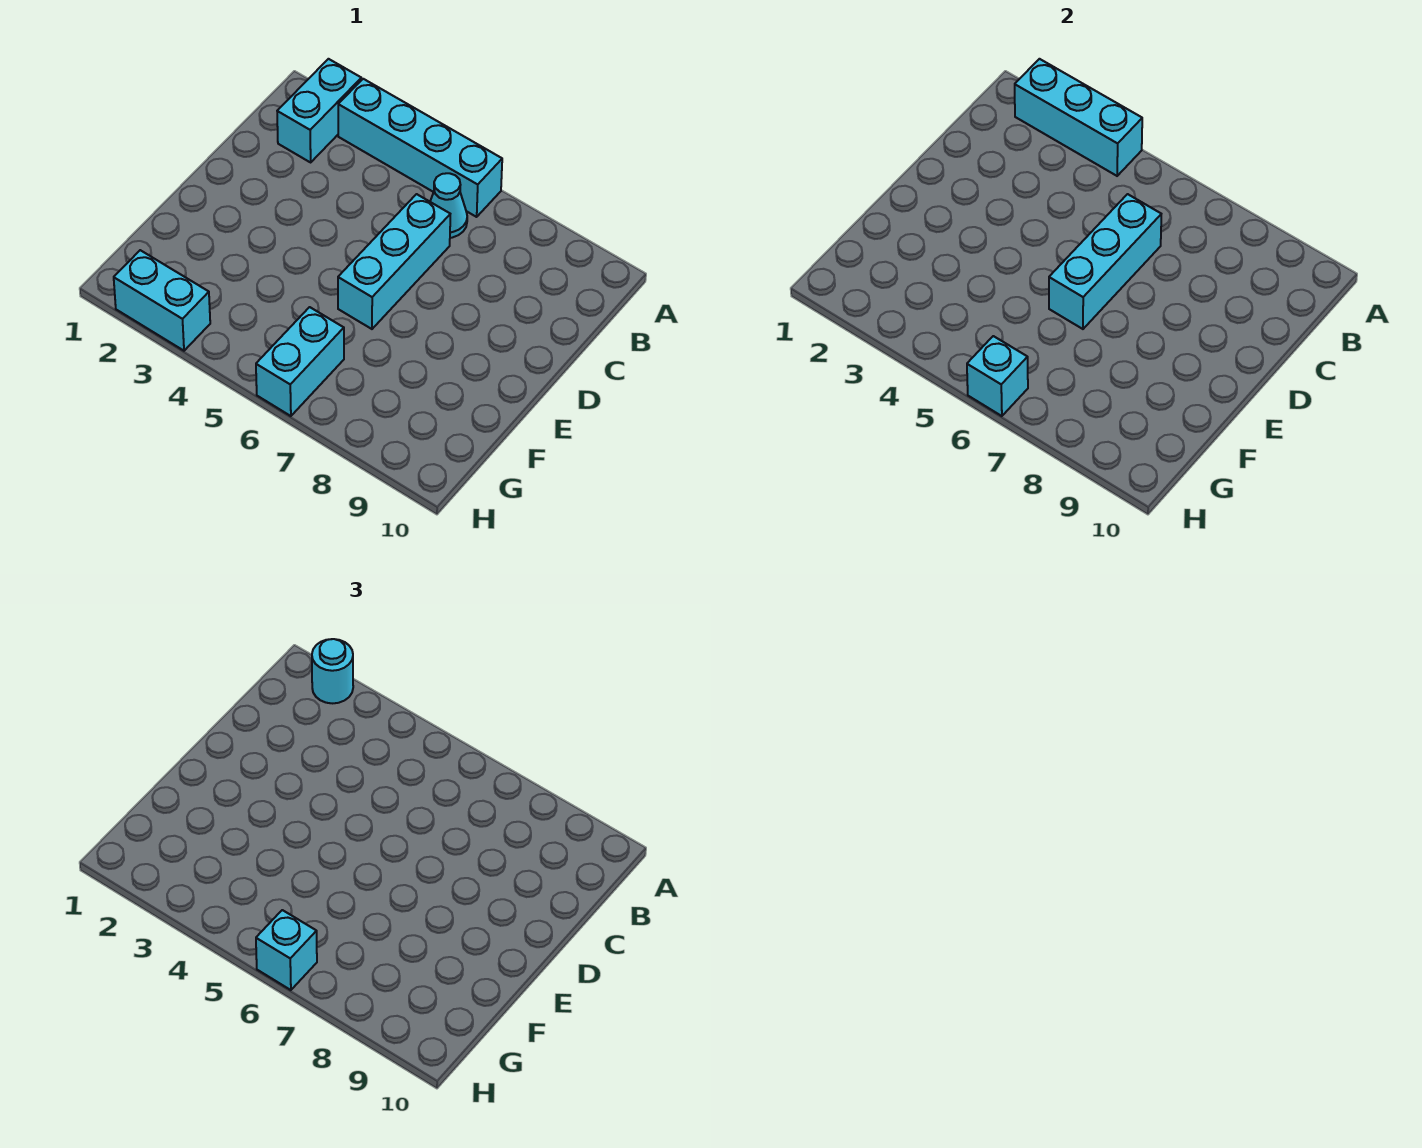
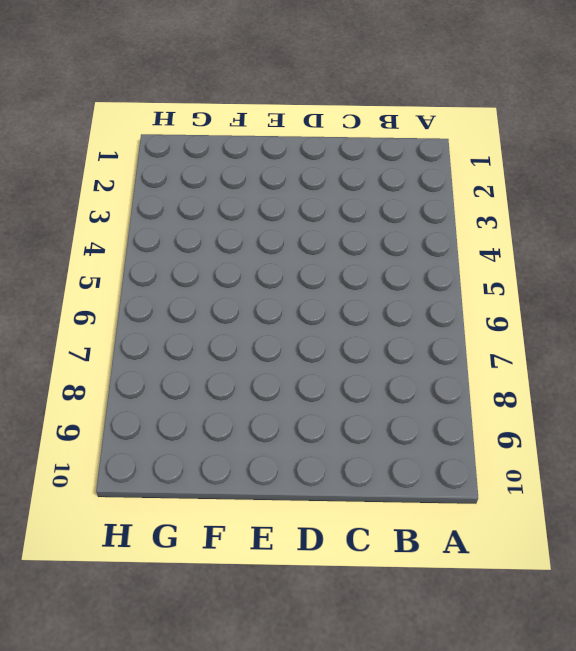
none -> cyan 1x2 brick [277,59,361,162]
none -> cyan 1x4 brick [338,79,502,217]

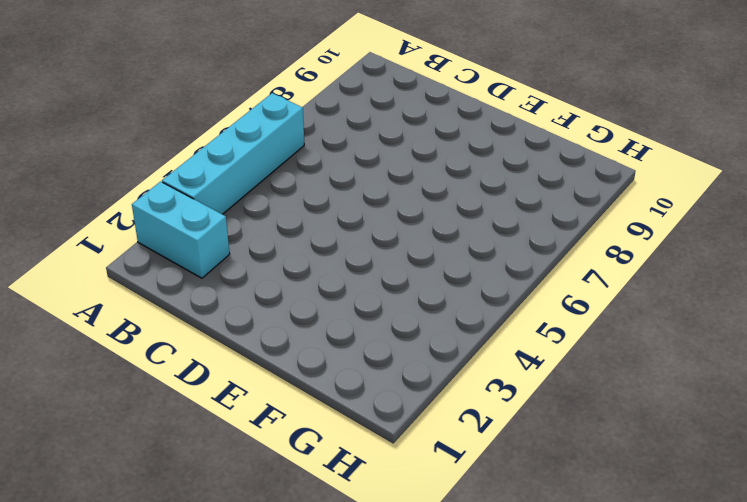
none -> cyan 1x1 cone [430,173,467,238]
none -> cyan 1x3 brick [338,194,450,329]

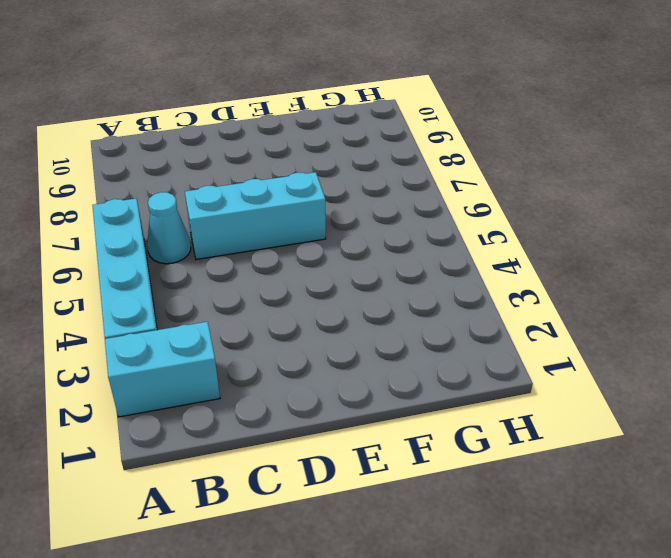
none -> cyan 1x2 brick [256,307,344,416]
none -> cyan 1x2 brick [114,250,210,351]

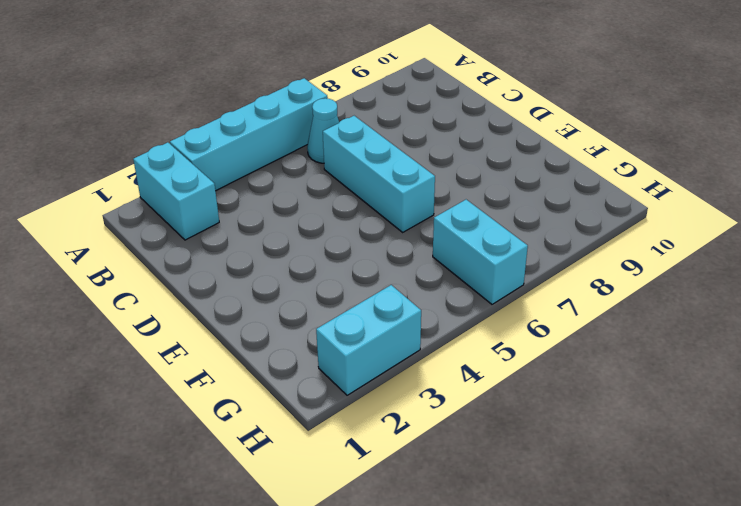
none -> cyan 1x3 brick [1015,59,1142,176]
none -> cyan 1x3 brick [1049,194,1161,329]

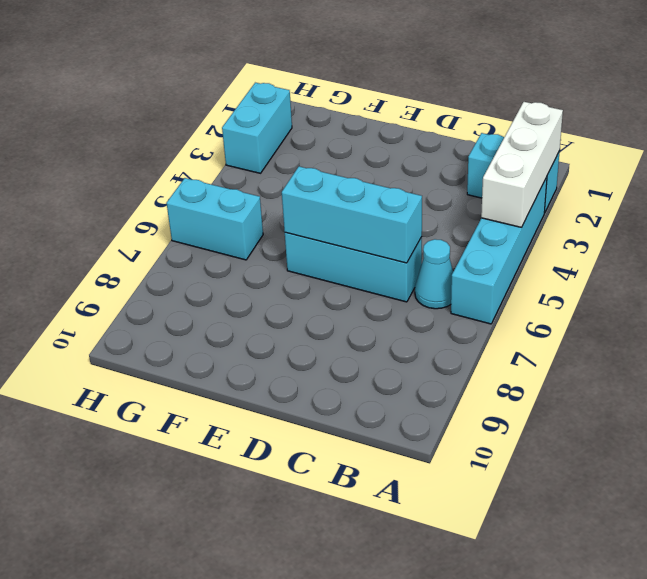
white 1x3 brick [481,102,563,227] -> cyan 1x3 brick [1015,59,1142,176]
none -> cyan 1x1 brick [967,336,1028,416]
none -> cyan 1x1 round brick [312,639,353,703]

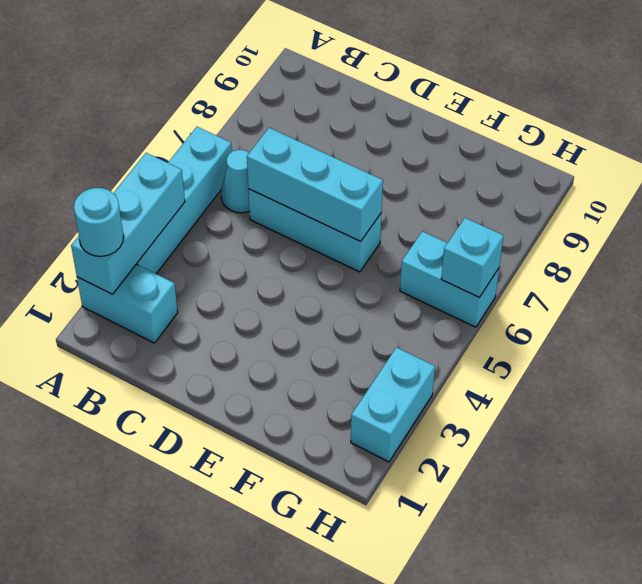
none -> cyan 1x1 brick [256,910,317,990]

